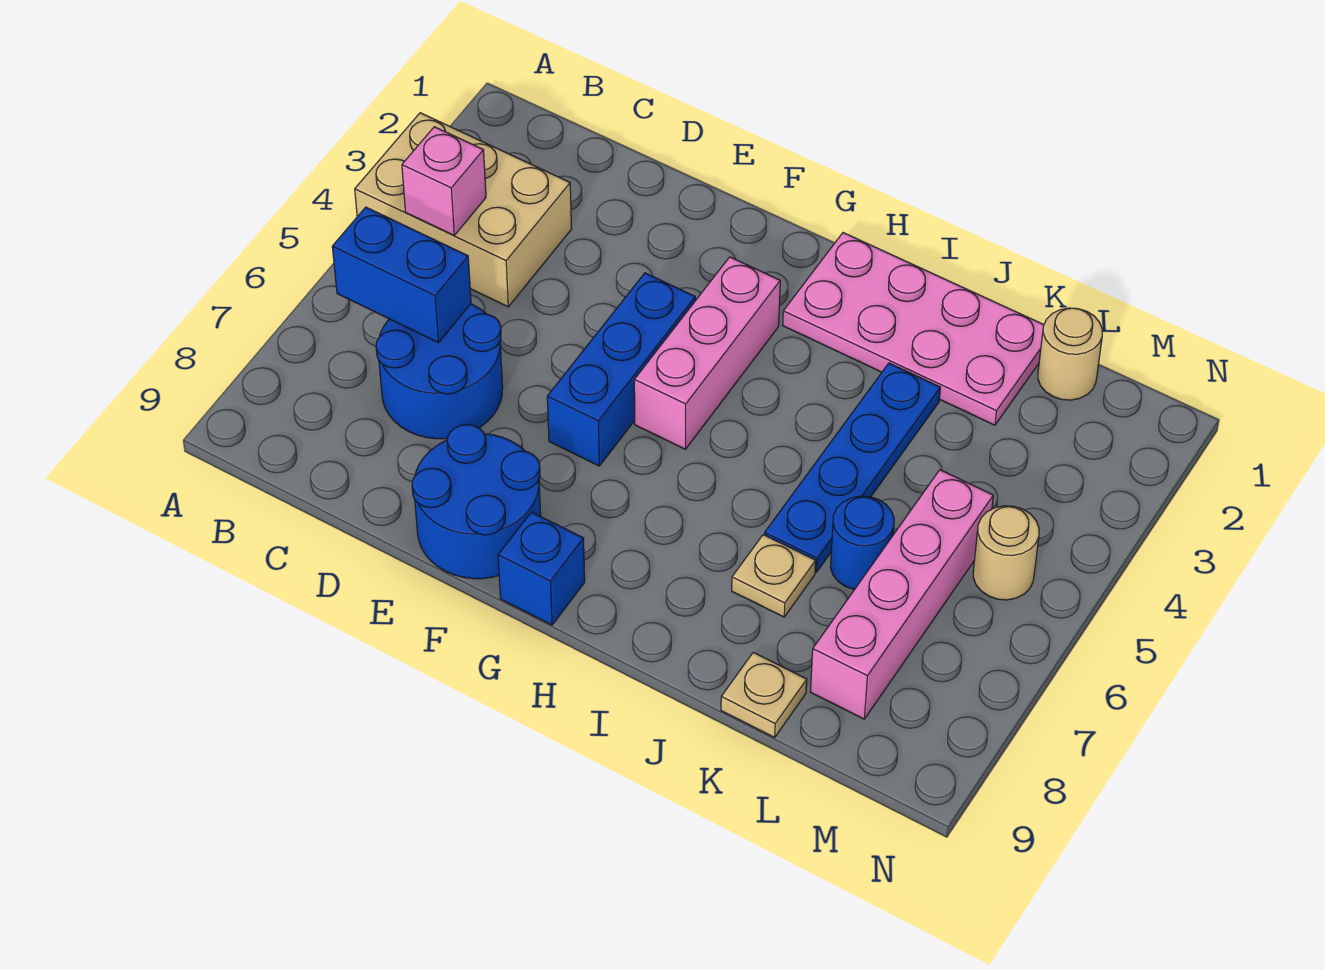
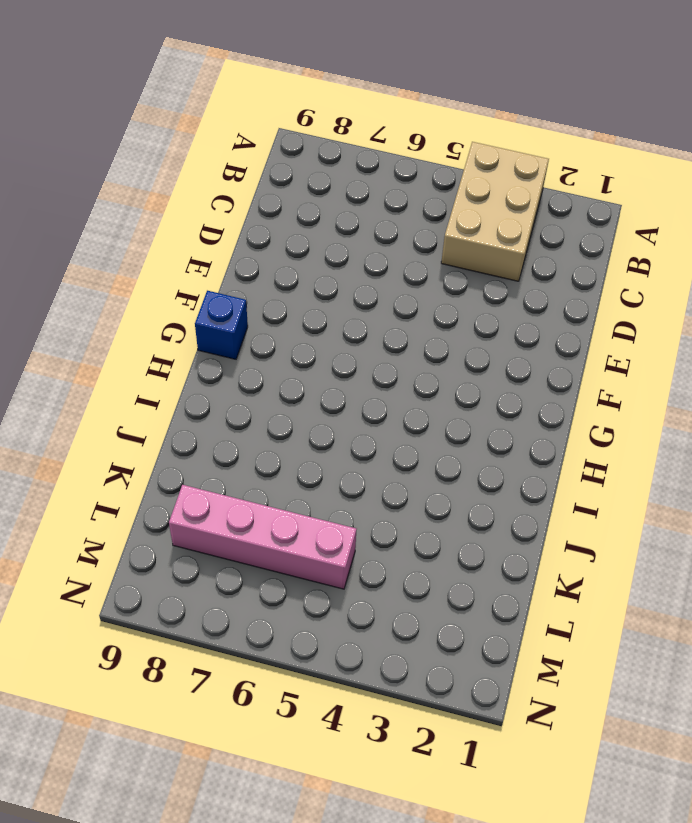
none -> blue 2x2 round brick [376,304,503,439]
none -> blue 2x2 round brick [412,425,541,579]
none -> blue 1x3 brick [547,273,695,466]

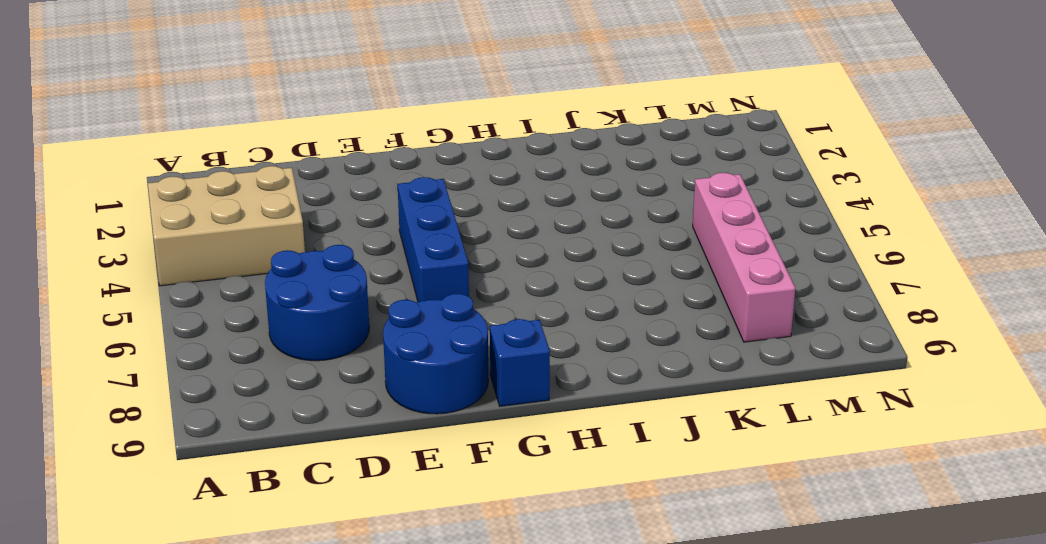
none -> pink 1x3 brick [634,257,780,449]
none -> pink 2x4 plate [783,233,1044,425]
none -> blue 1x4 plate [765,363,940,572]

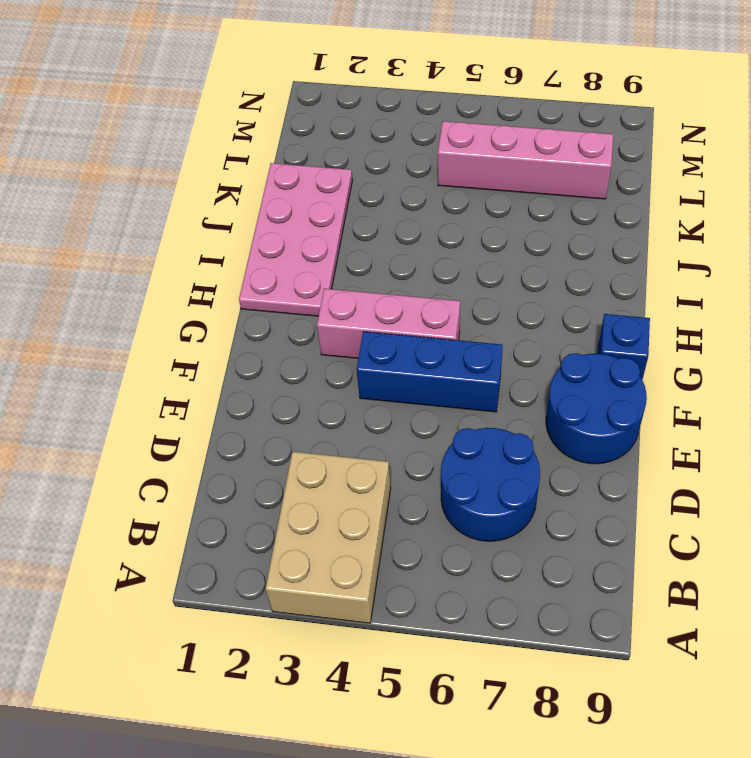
none -> blue 1x4 plate [765,363,940,572]
none -> tan 1x1 plate [732,535,816,617]
none -> blue 1x1 round brick [831,496,894,590]

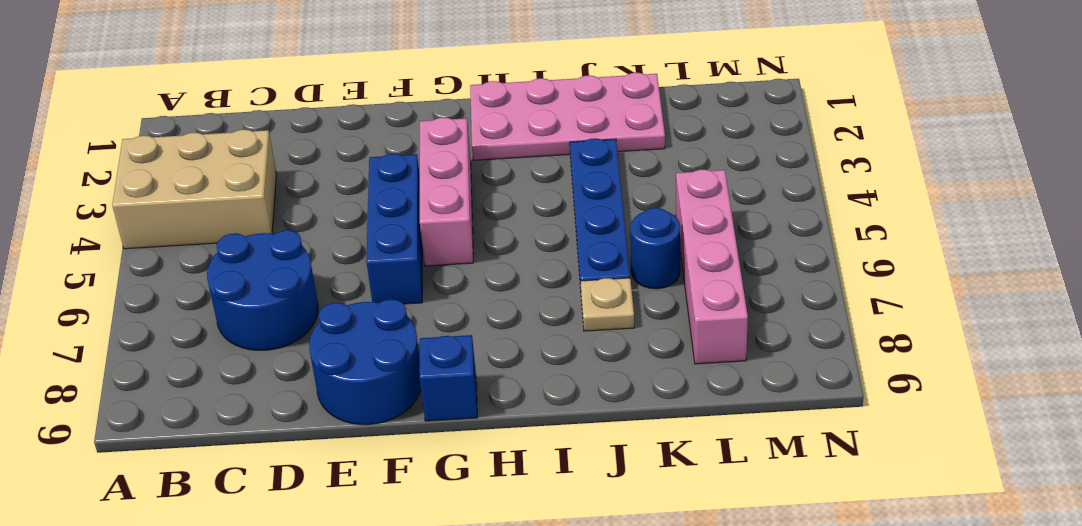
none -> tan 1x1 plate [721,652,807,737]
none -> tan 1x1 round brick [1038,308,1102,400]
none -> tan 1x1 round brick [973,506,1039,600]

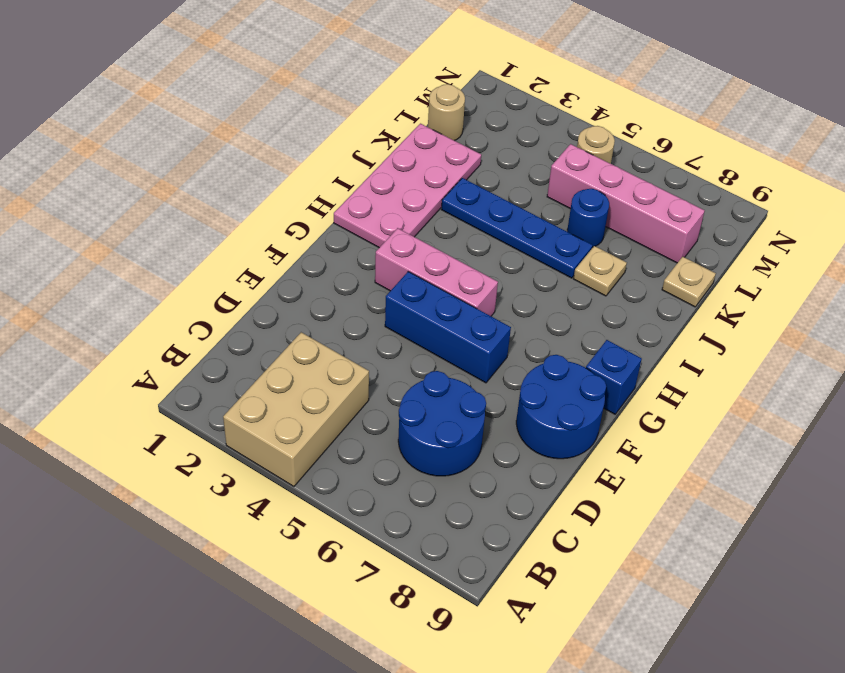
none -> pink 1x1 brick [402,127,486,235]
none -> blue 1x2 brick [332,207,471,343]

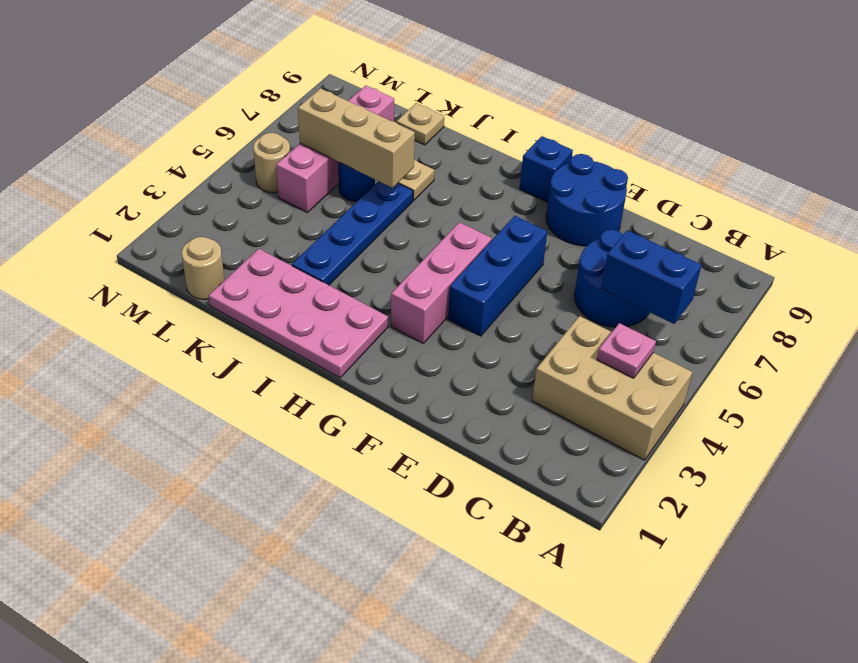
pink 1x1 plate [597,323,656,378] -> pink 1x1 brick [402,127,486,235]
tan 1x3 brick [298,88,415,188] -> none

